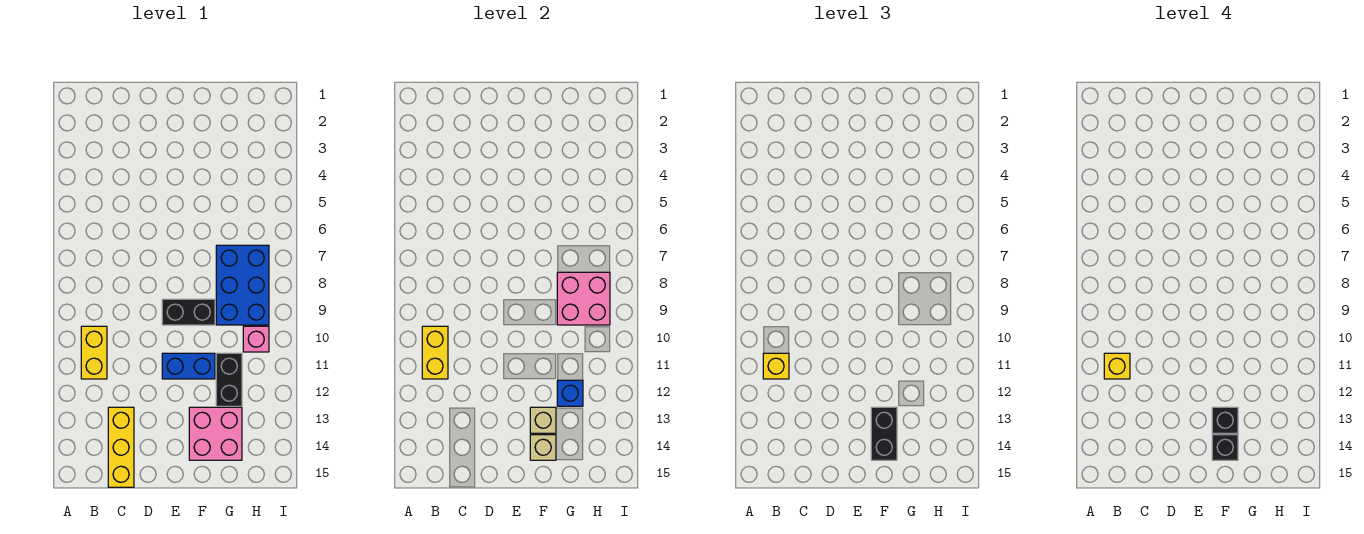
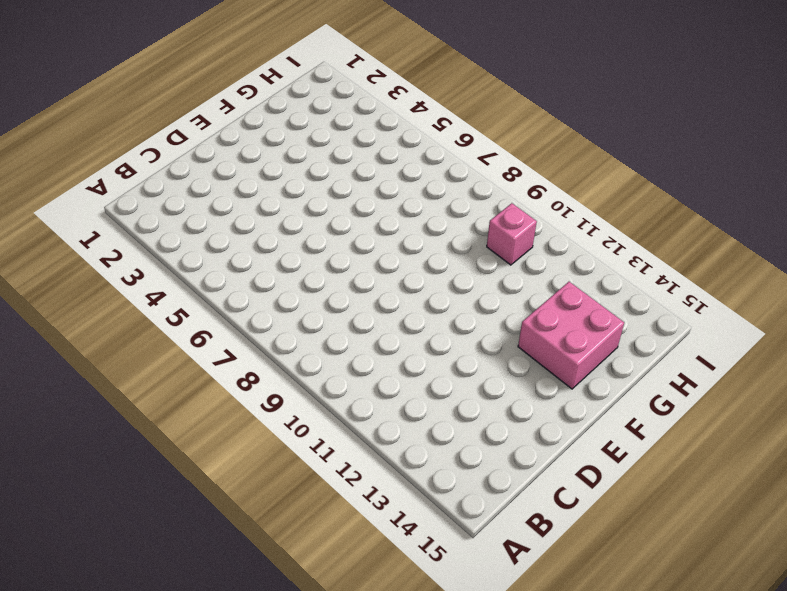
none -> yellow 1x2 brick [81,326,107,379]
none -> yellow 1x3 brick [108,407,134,487]
none -> black 1x2 brick [162,299,215,325]

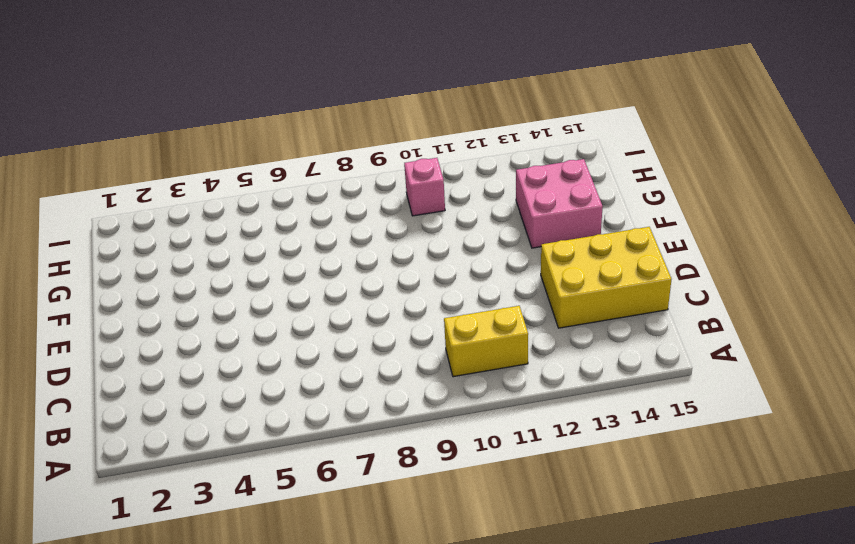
yellow 2x3 brick [541,227,672,328] -> yellow 1x3 brick [108,407,134,487]
none -> black 1x2 brick [162,299,215,325]
none -> blue 1x2 brick [162,353,215,379]
none -> blue 2x3 brick [216,245,269,325]

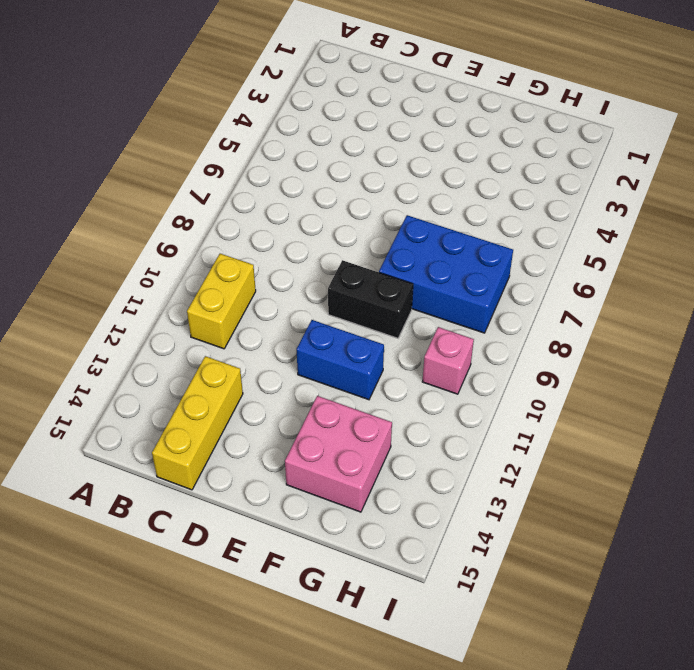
blue 2x3 brick [379,215,513,333] -> blue 2x3 brick turned to [216,245,269,325]
none -> black 1x2 brick [216,353,242,406]
none -> yellow 1x2 brick [422,326,448,379]
none -> tan 1x1 brick [530,407,556,433]

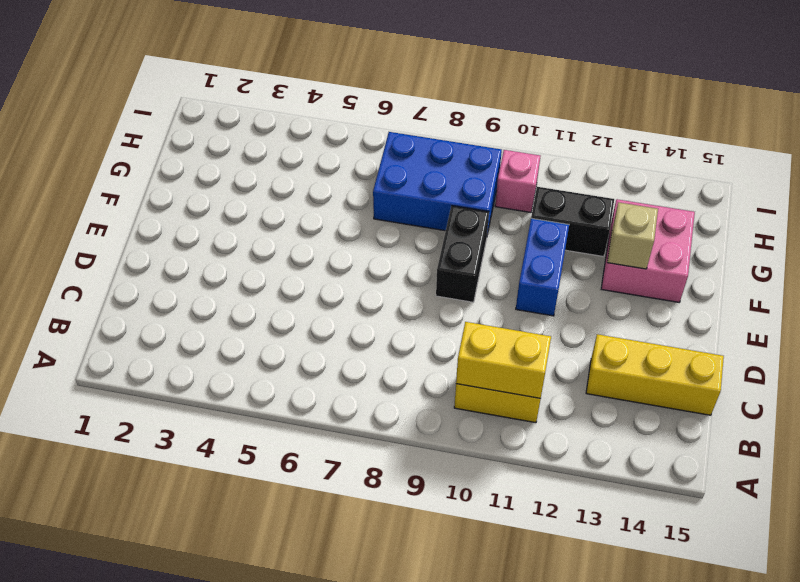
none -> tan 1x1 brick [530,435,556,460]
none -> pink 2x2 brick [557,272,610,325]
none -> blue 1x1 brick [557,380,583,406]

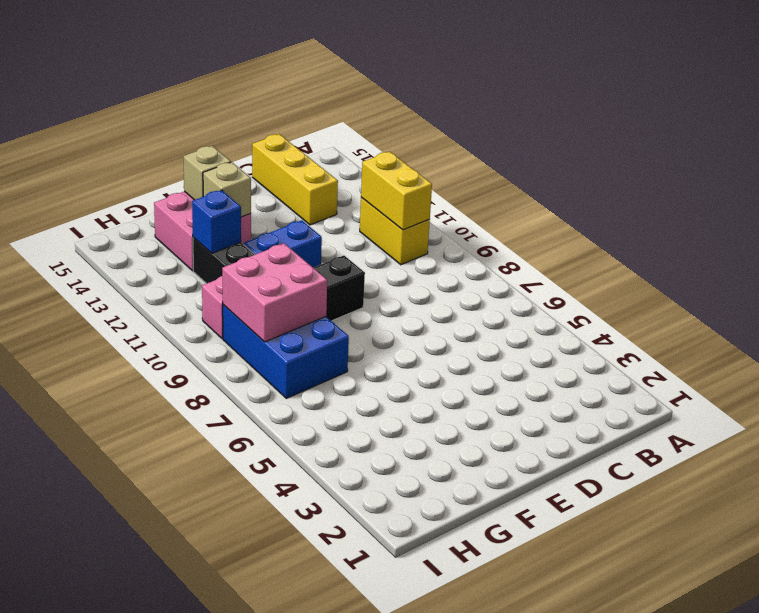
none -> yellow 1x1 brick [763,353,789,379]
none -> black 1x2 brick [871,407,897,460]
none -> yellow 1x1 brick [1104,353,1130,379]

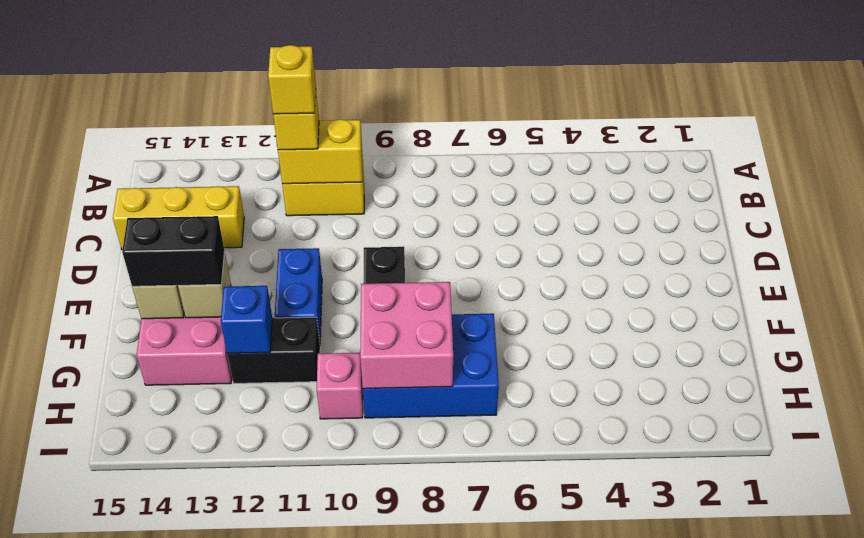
none -> black 1x1 brick [1212,407,1238,433]
none -> black 1x1 brick [1212,435,1238,460]

